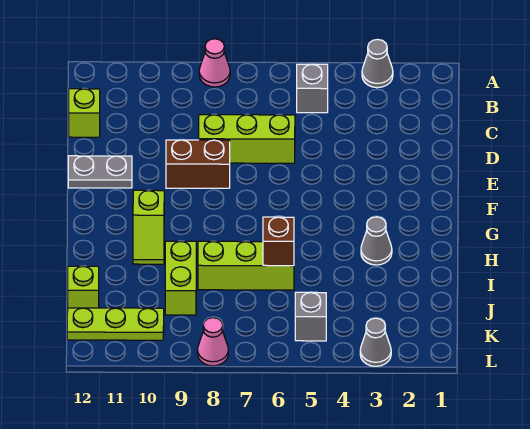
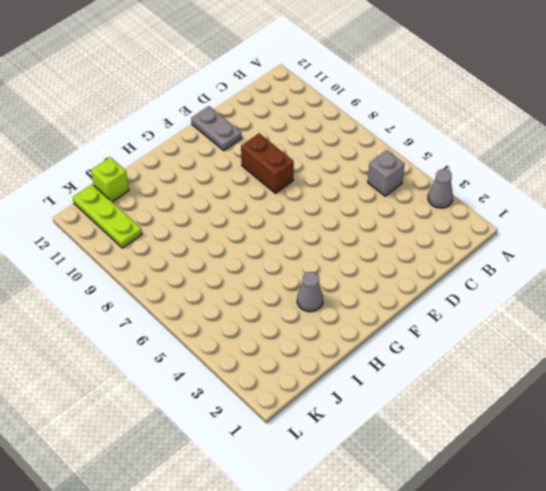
none -> pink 1x1 cone [199,39,230,87]
none -> lime 1x1 brick [69,89,100,137]
none -> lime 1x3 brick [199,115,295,163]

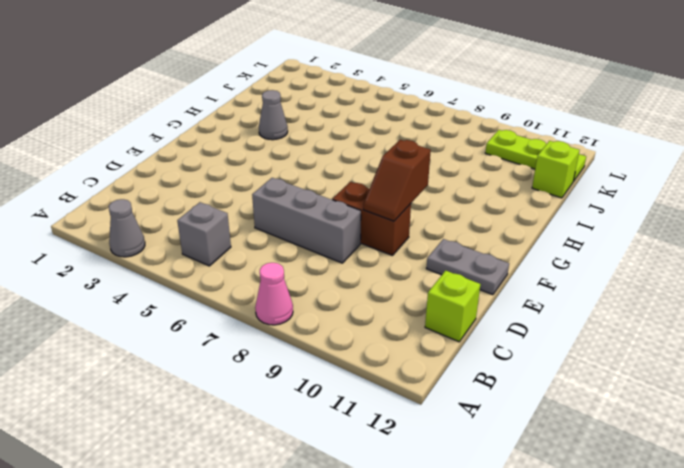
grey 1x3 brick [252,178,361,263] -> lime 1x3 brick [199,115,295,163]
brown 1x2 slope [363,140,431,221] -> none
none -> lime 1x2 slope [133,190,164,264]
none -> lime 1x3 brick [198,241,294,290]
none -> lime 1x2 brick [165,241,196,315]

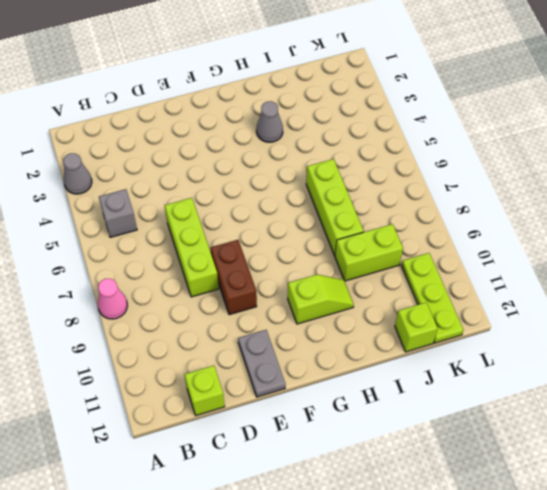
none -> grey 1x1 brick [295,292,326,341]
none -> grey 1x1 cone [360,318,391,366]
none -> pink 1x1 cone [197,318,228,366]

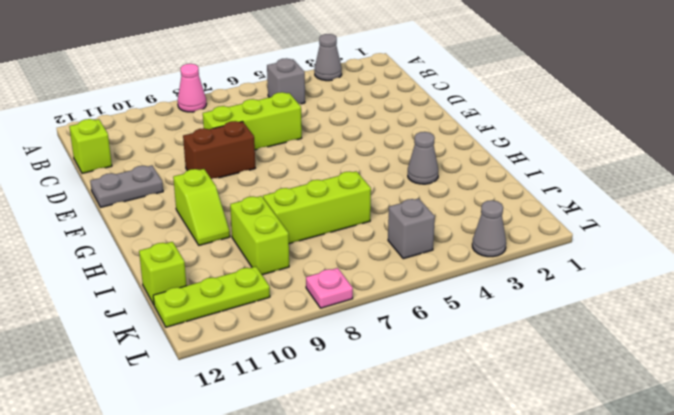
pink 1x1 plate [306,268,353,308] -> pink 1x1 cone [197,318,228,366]
none -> brown 1x1 brick [263,217,294,266]

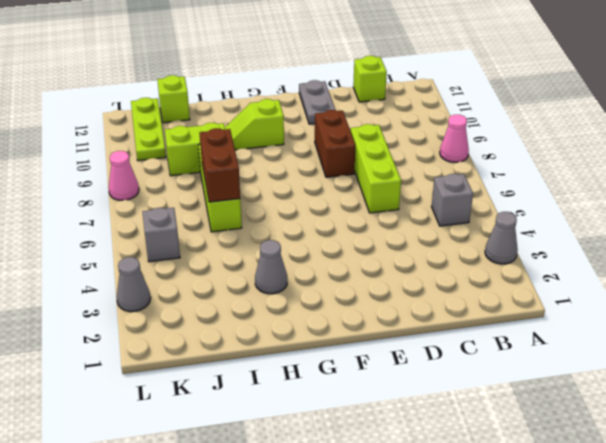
brown 1x2 brick [200,128,240,202] -> brown 1x1 brick [263,217,294,266]

